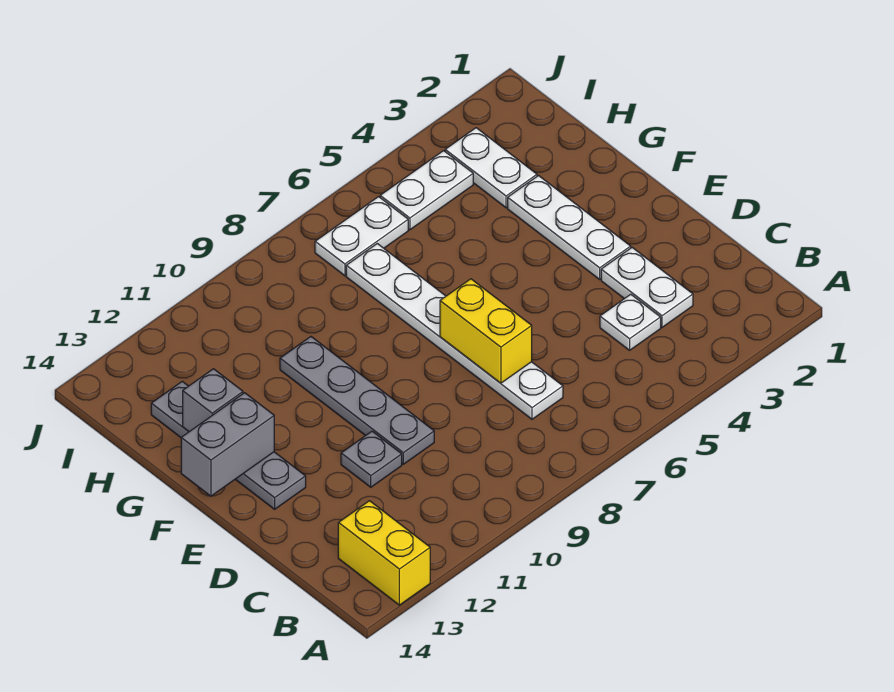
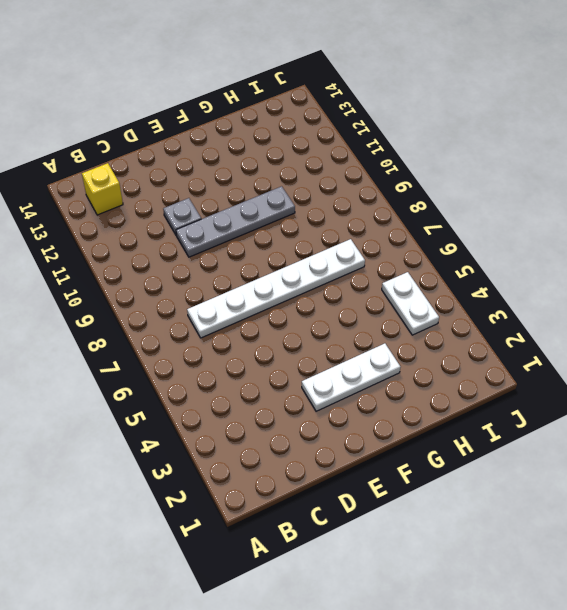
yellow 1x1 brick [82,163,123,215] -> yellow 1x2 brick [338,501,430,605]
none -> white 1x2 plate [601,248,693,327]
none -> white 1x1 plate [600,294,661,350]
none -> grey 1x4 plate [151,381,306,509]

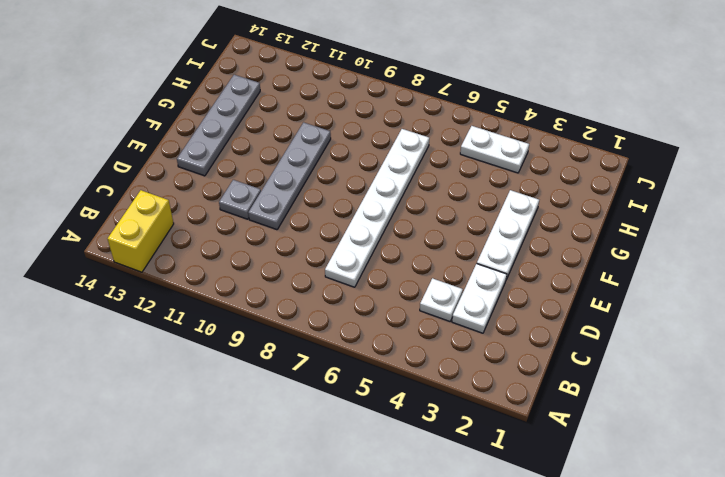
none -> white 1x2 plate [445,128,537,208]
none -> white 1x2 plate [315,197,408,276]
none -> yellow 1x2 brick [440,279,532,383]

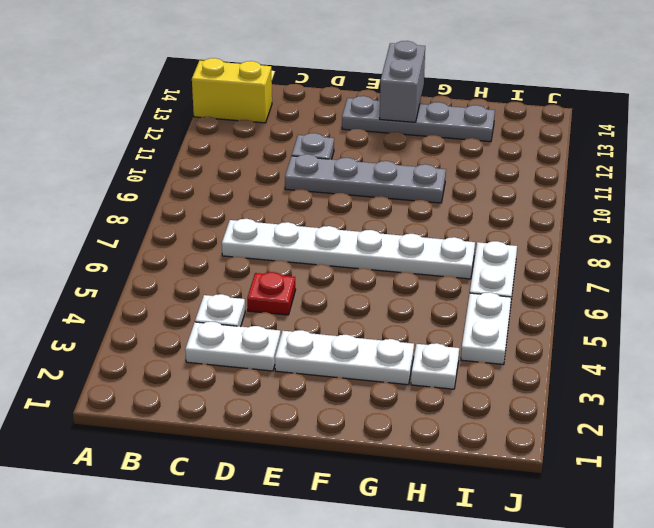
red 1x1 plate [247,272,296,315] -> none
white 1x1 plate [411,343,459,389] -> white 1x2 plate [445,128,537,208]
none -> yellow 1x2 brick [440,279,532,383]
none -> grey 1x1 brick [183,369,243,432]

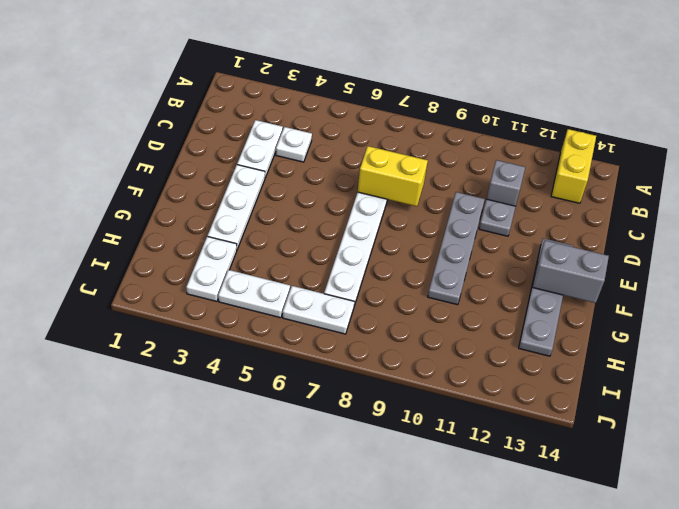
grey 1x1 brick [487,160,525,206] -> grey 1x1 brick moved to [183,369,243,432]
yellow 1x2 brick [358,146,428,206] -> yellow 1x2 brick turned to [440,279,532,383]

